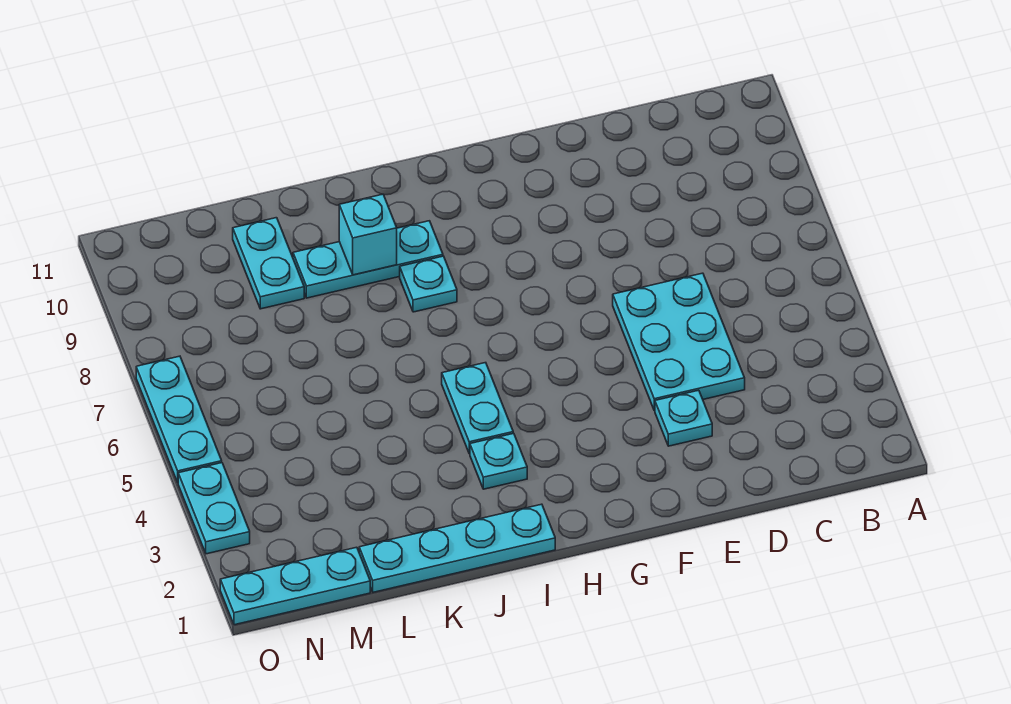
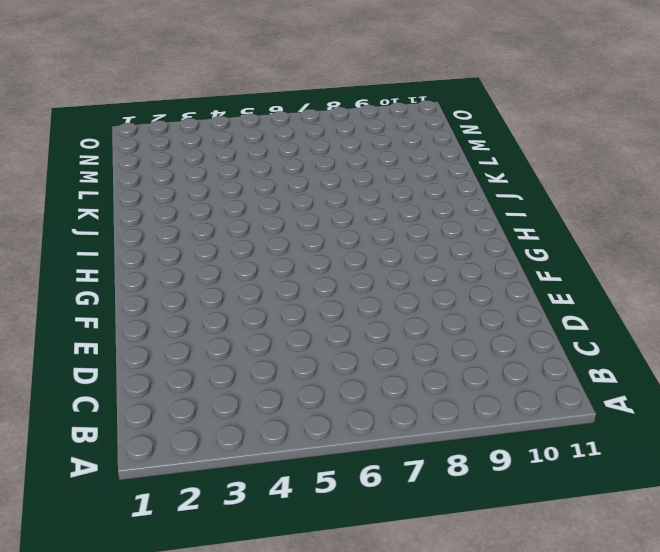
none -> cyan 2x3 plate [613,273,745,411]
none -> cyan 1x1 plate [655,390,712,446]
none -> cyan 1x4 plate [359,504,555,592]

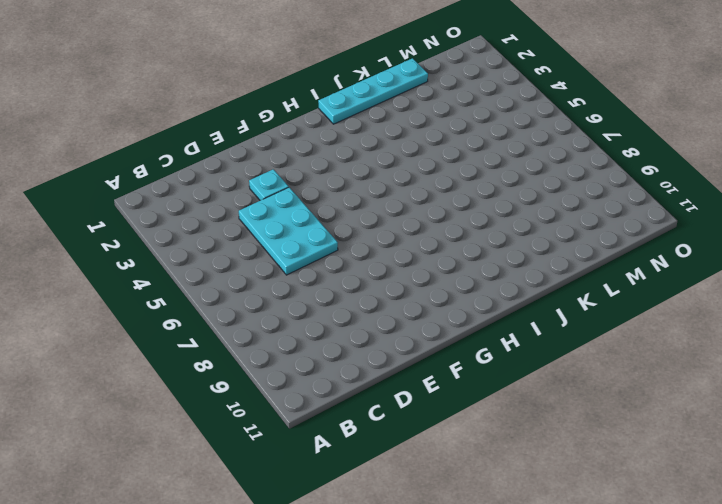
none -> cyan 1x1 plate [470,433,527,489]
none -> cyan 1x2 plate [442,363,513,454]
none -> cyan 1x1 plate [400,256,457,312]

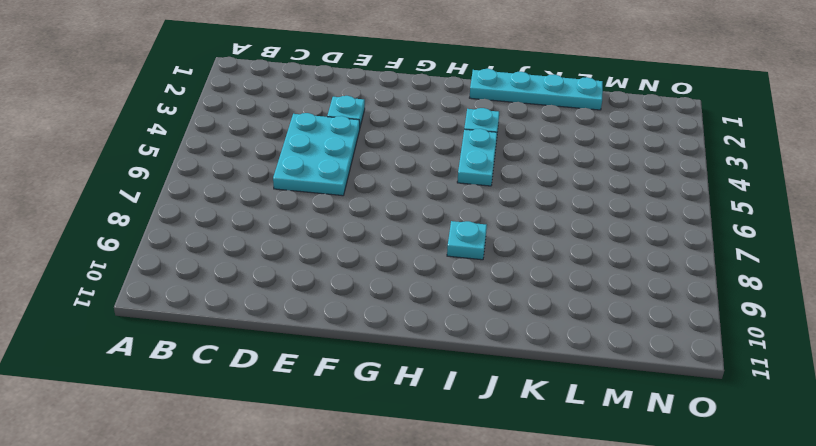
none -> cyan 1x3 plate [293,221,443,298]
none -> cyan 1x2 plate [233,218,304,309]
none -> cyan 1x3 plate [220,547,370,625]

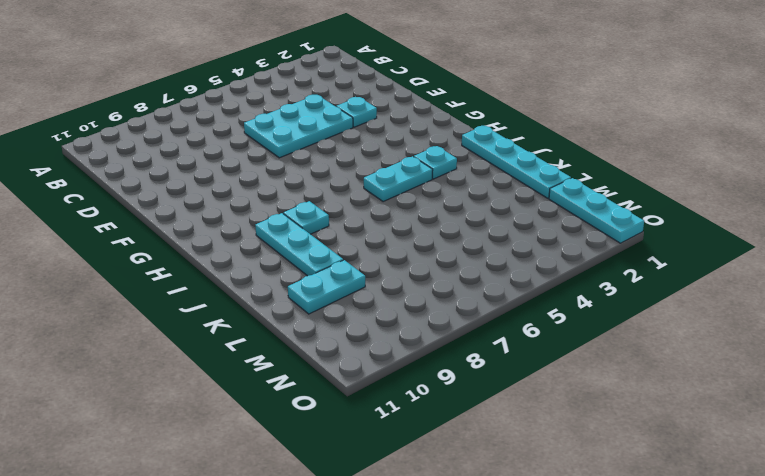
none -> cyan 1x2 plate [178,463,250,554]
none -> cyan 1x3 plate [136,356,222,482]
none -> cyan 1x1 brick [339,194,397,275]

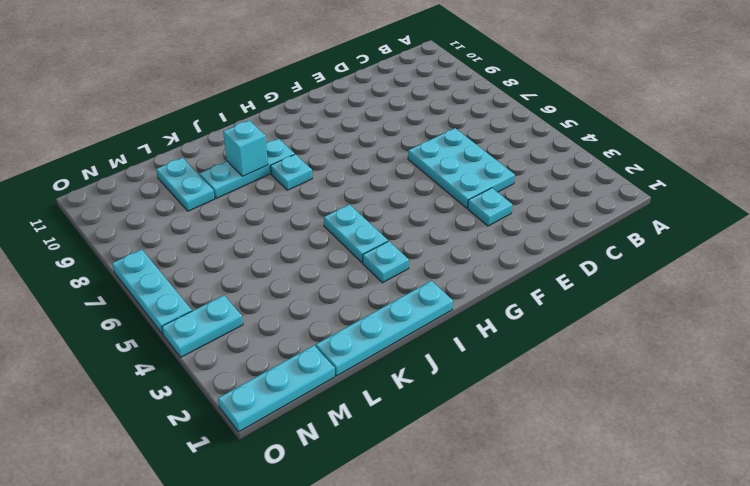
cyan 1x2 plate [162,295,243,357] -> cyan 1x2 plate turned to [178,463,250,554]

